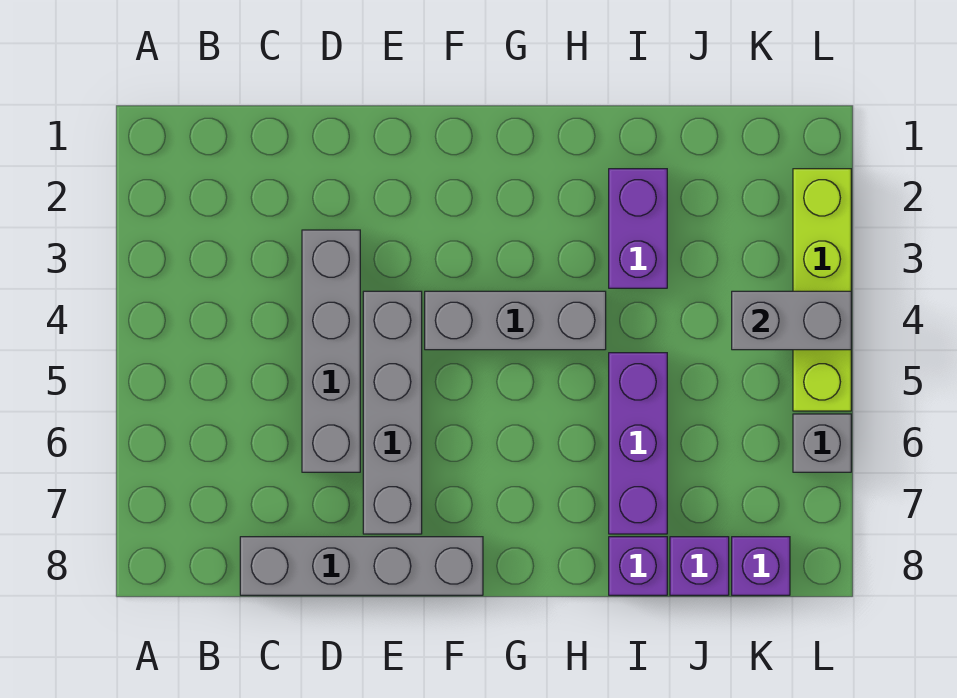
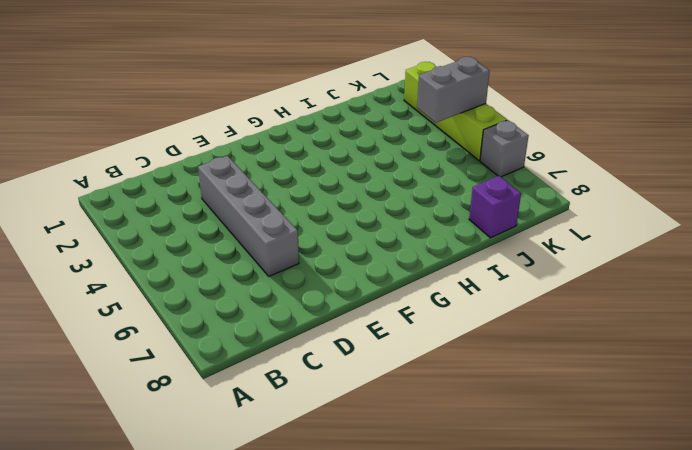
none -> grey 1x4 brick [240,537,483,595]
none -> grey 1x4 brick [363,291,422,534]
none -> grey 1x3 brick [425,291,606,350]

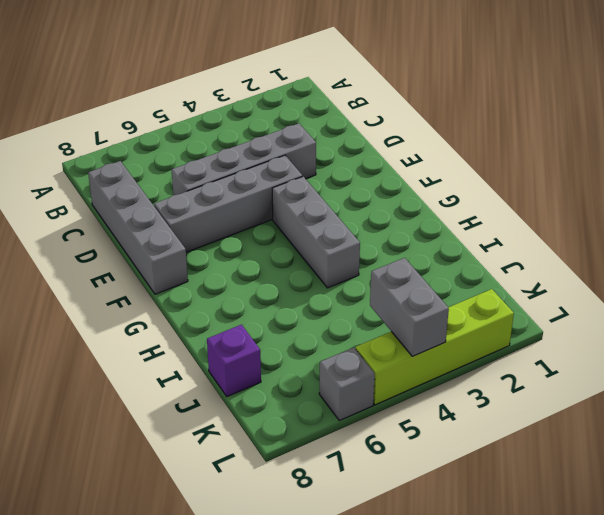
none -> purple 1x2 brick [609,169,667,288]
none -> purple 1x3 brick [609,353,667,534]
none -> purple 1x1 brick [609,537,667,595]

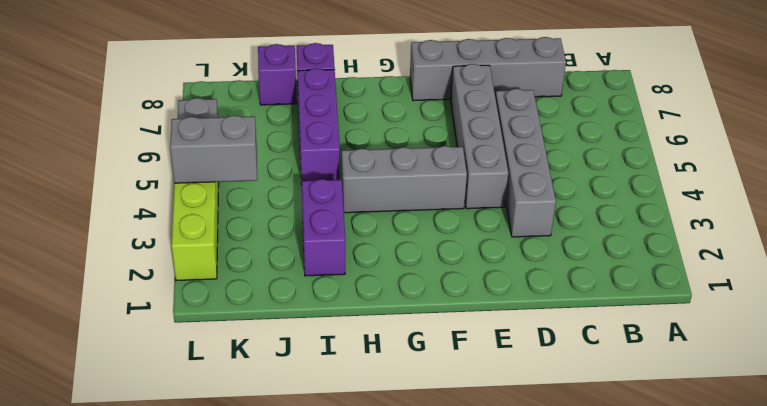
none -> purple 1x1 brick [732,537,790,595]

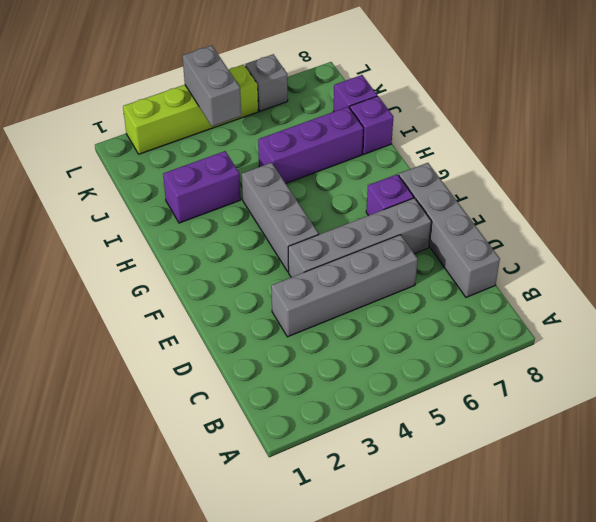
purple 1x1 brick [366,174,414,216] -> purple 1x1 brick moved to [732,537,790,595]

